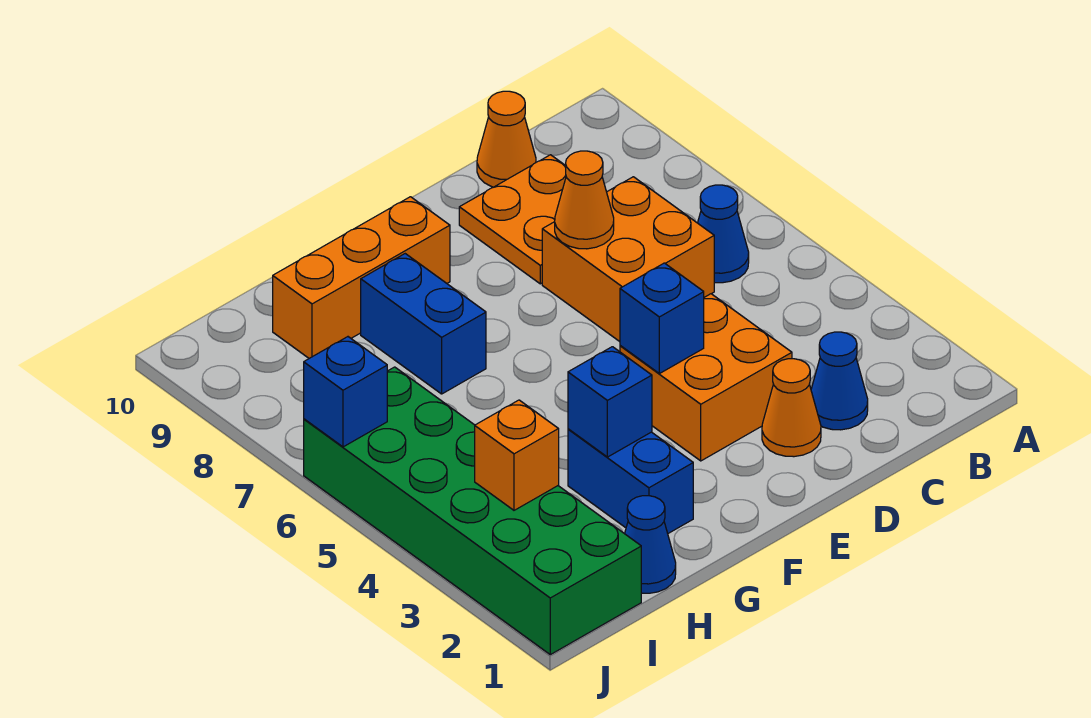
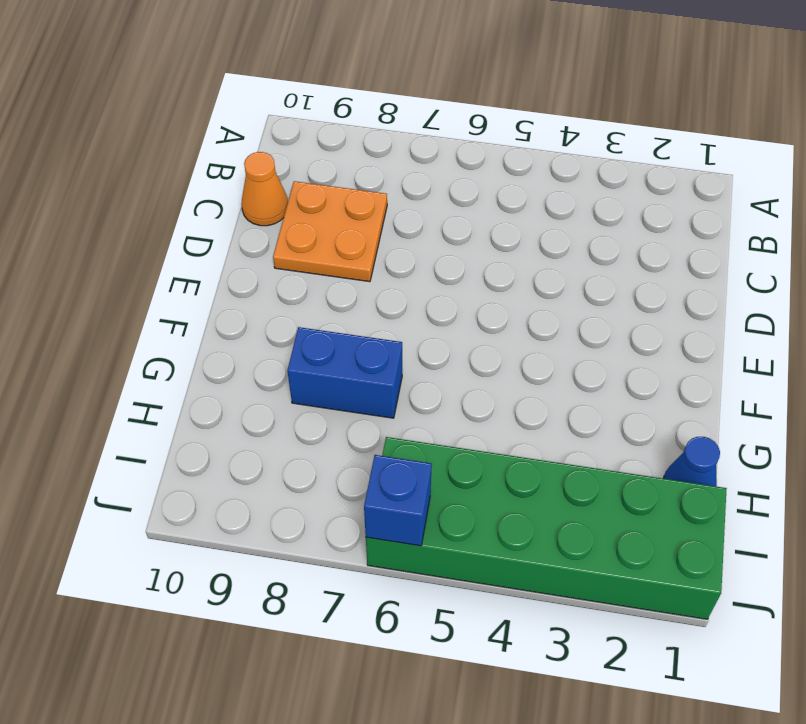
none -> blue 1x1 cone [698,185,749,283]
none -> blue 1x1 cone [811,332,868,430]
none -> orange 2x2 brick [542,177,714,342]

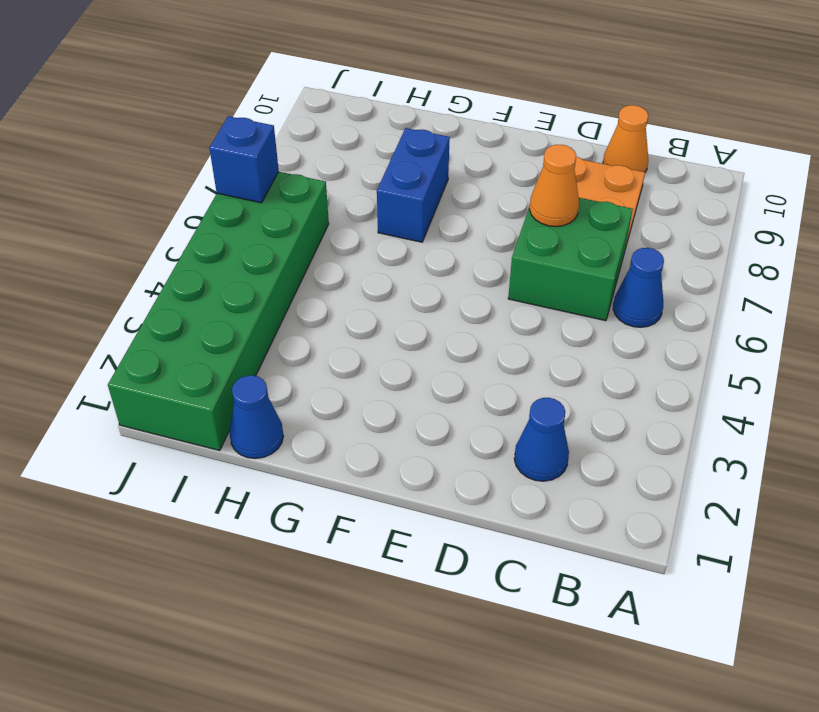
green 2x2 brick [508,198,633,321] -> orange 2x2 brick [542,177,714,342]
none -> orange 1x1 cone [762,359,821,457]
none -> orange 2x2 brick [620,294,792,461]
none -> orange 1x3 brick [273,197,450,358]

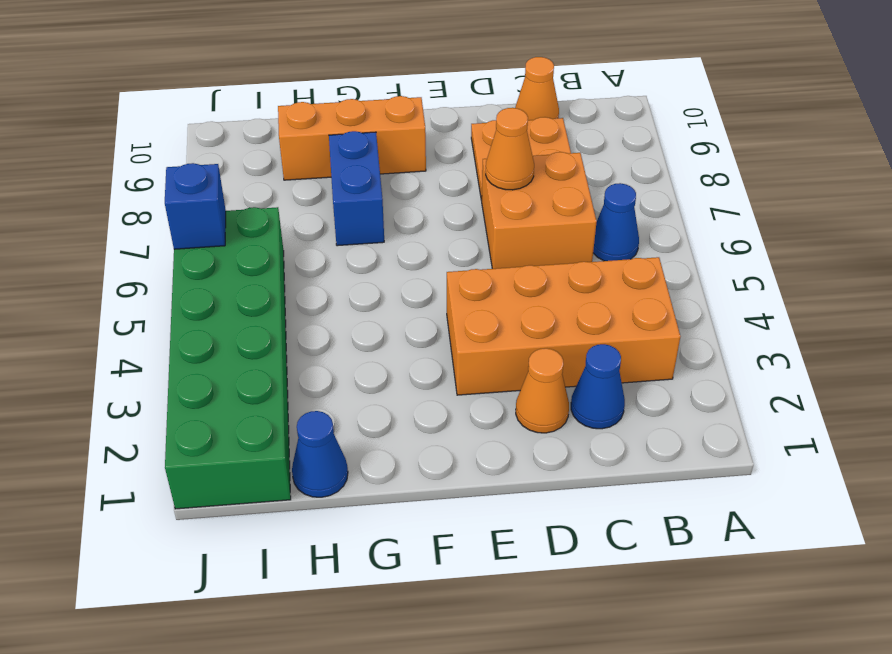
orange 2x4 brick [447,257,680,395] -> orange 2x2 brick [620,294,792,461]
none -> blue 1x2 brick [568,429,693,533]
none -> blue 1x1 brick [620,263,704,374]
none -> blue 1x1 brick [568,347,652,457]

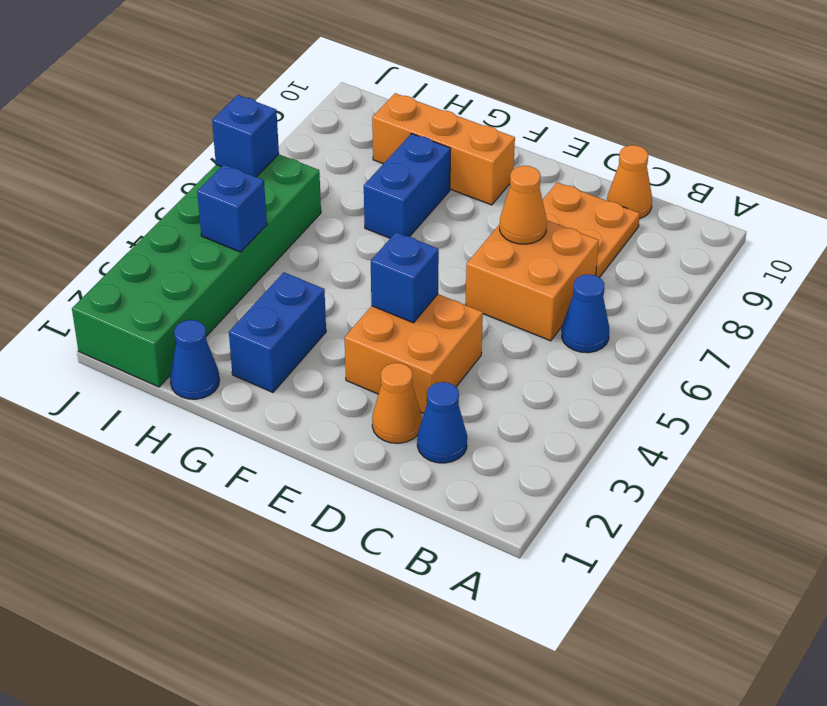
blue 1x1 brick [197,165,267,252] -> blue 1x1 brick moved to [568,347,652,457]
none -> orange 1x1 brick [475,400,559,510]

